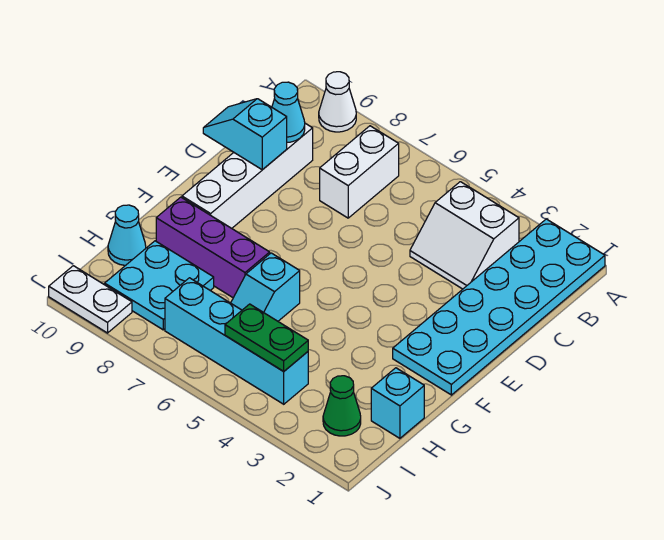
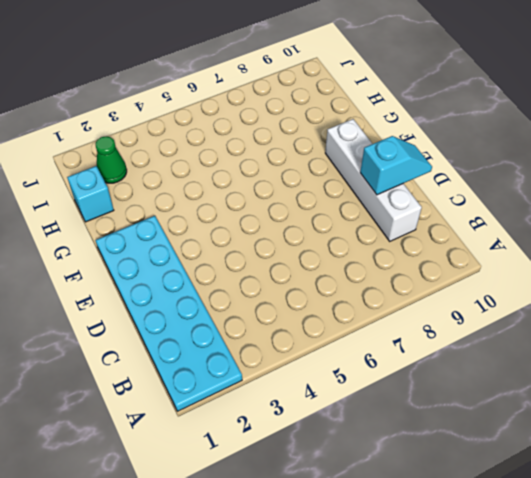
none -> white 1x1 cone [319,72,356,132]
none -> white 2x2 slope [410,182,519,289]
none -> white 1x2 brick [320,126,399,218]

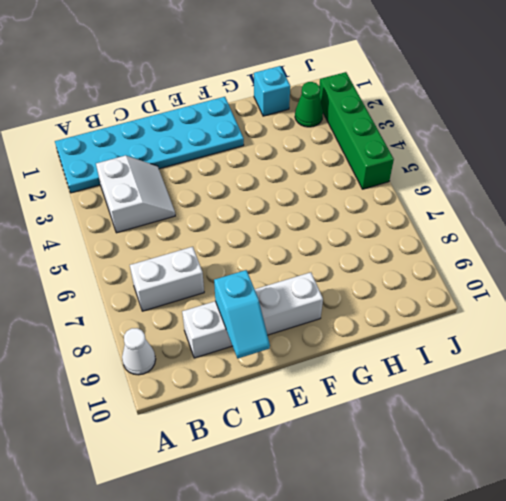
green 1x4 brick [319,72,394,189] -> none
none -> cyan 1x2 slope [231,253,300,321]
none -> purple 1x3 brick [156,197,270,298]
none -> cyan 2x2 plate [105,241,214,330]

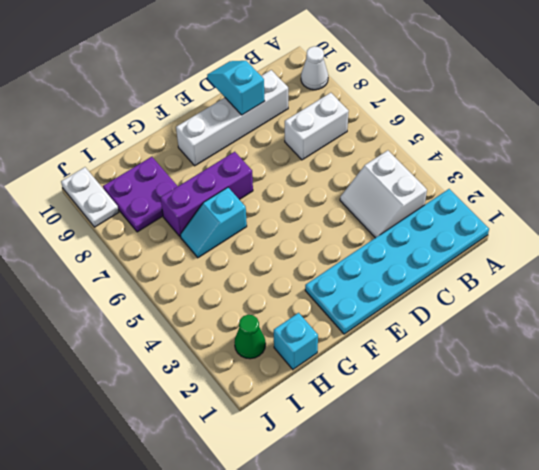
purple 1x3 brick [160,152,253,237] -> purple 1x3 brick turned to [156,197,270,298]
purple 2x2 plate [103,157,178,232] -> cyan 2x2 plate [105,241,214,330]
none -> cyan 1x1 cone [108,205,146,266]
none -> cyan 1x4 brick [165,278,308,404]
none -> cyan 1x1 cone [272,82,305,142]

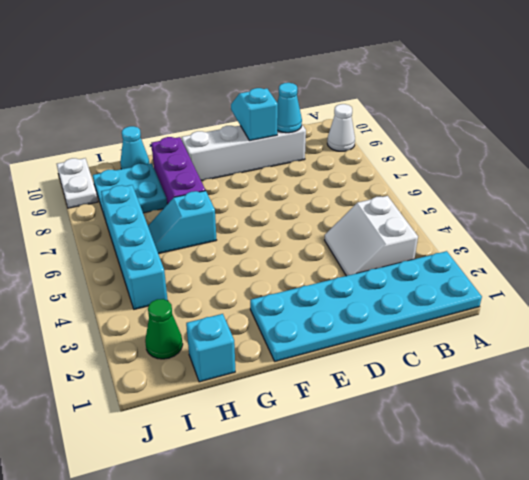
none -> white 1x2 brick [320,126,399,218]
none -> green 1x2 plate [225,304,308,371]

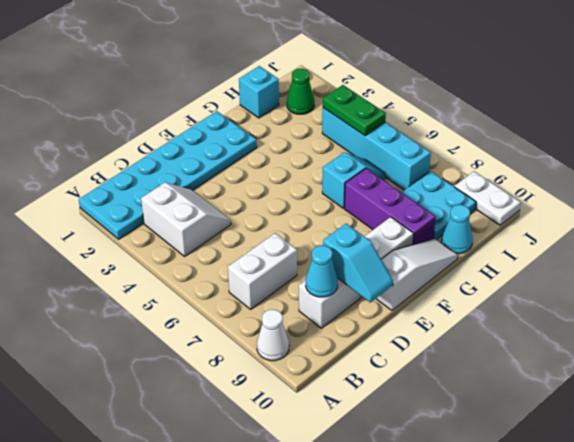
white 1x3 slope [376,239,458,310] -> none

